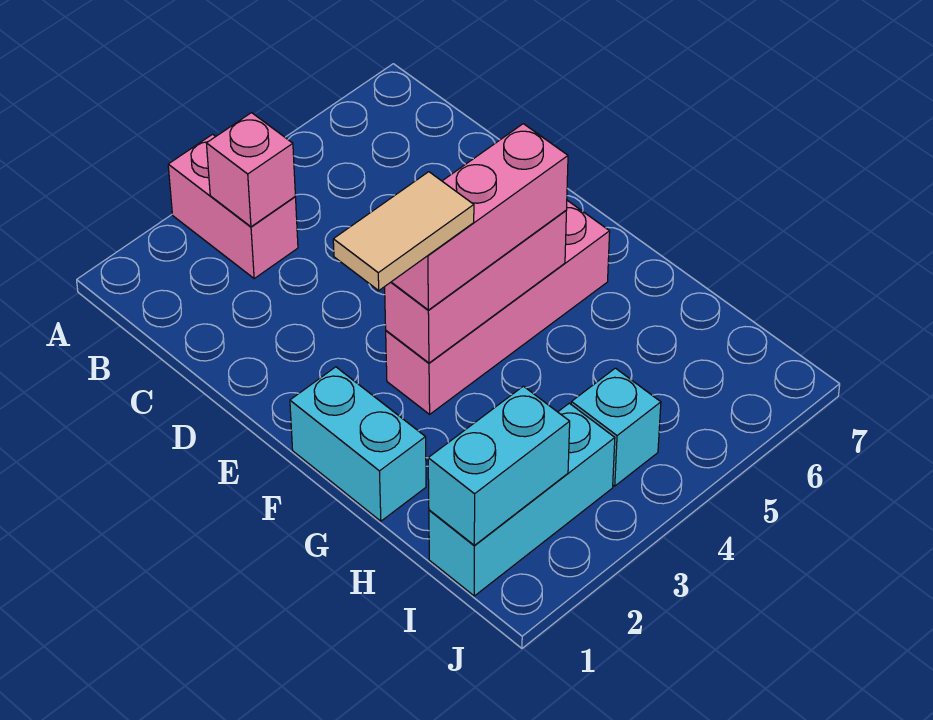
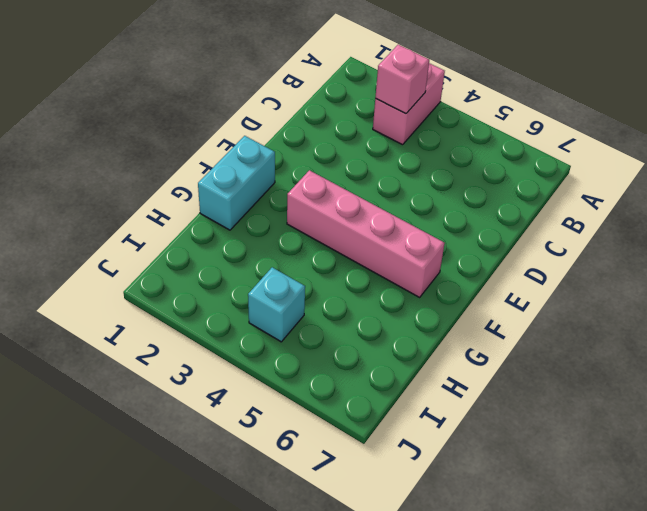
none -> cyan 1x3 brick [429,403,615,596]
none -> pink 1x3 brick [385,211,566,363]

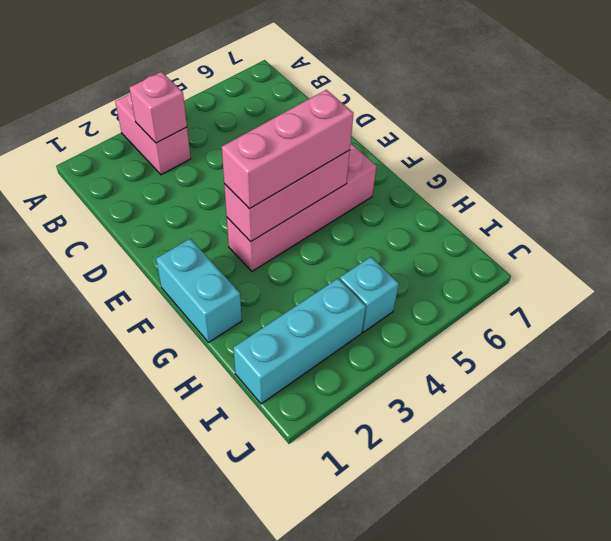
none -> cyan 1x2 brick [428,386,570,545]
none -> tan 1x2 tile [333,172,474,290]

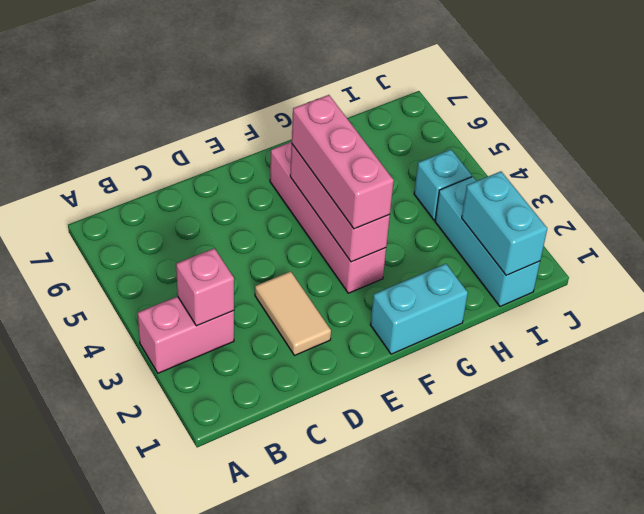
tan 1x2 tile [255,271,331,356] -> tan 1x2 tile moved to [333,172,474,290]

